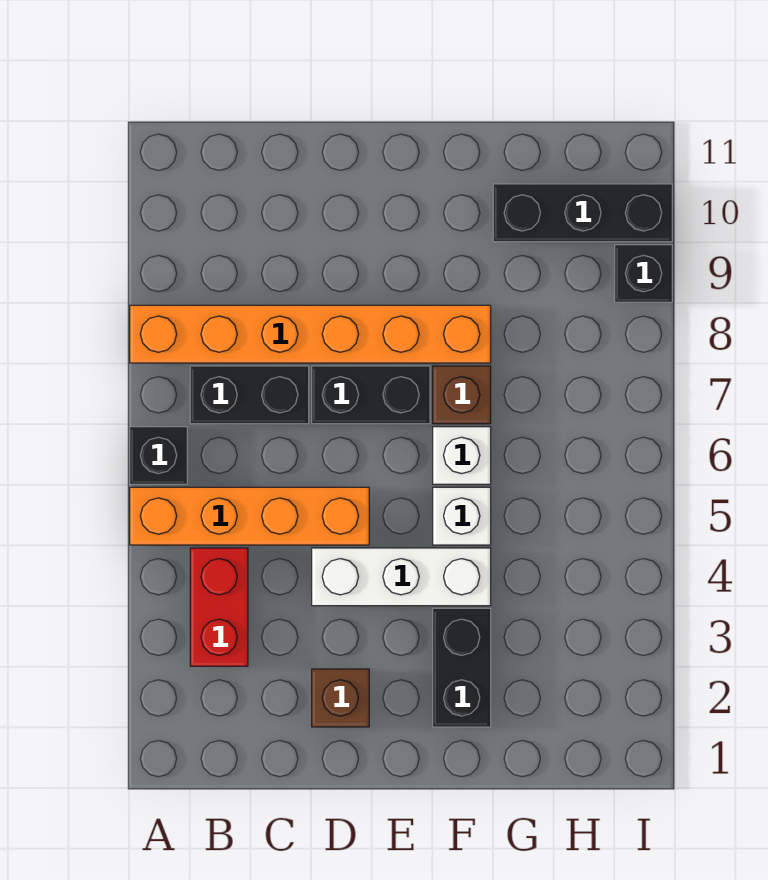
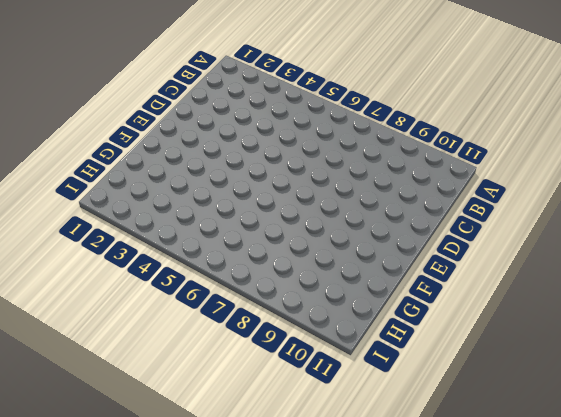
none -> orange 1x4 brick [130,487,369,545]
none -> black 1x1 brick [130,427,187,484]
none -> orange 1x6 brick [130,305,491,363]

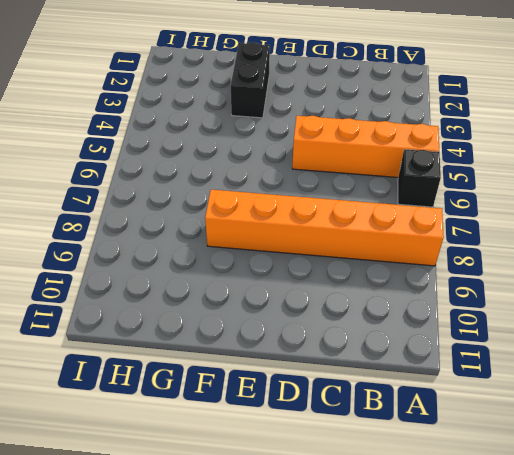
none -> red 1x2 brick [190,548,248,666]
none -> black 1x2 brick [190,366,309,424]
none -> brown 1x1 brick [312,669,369,727]

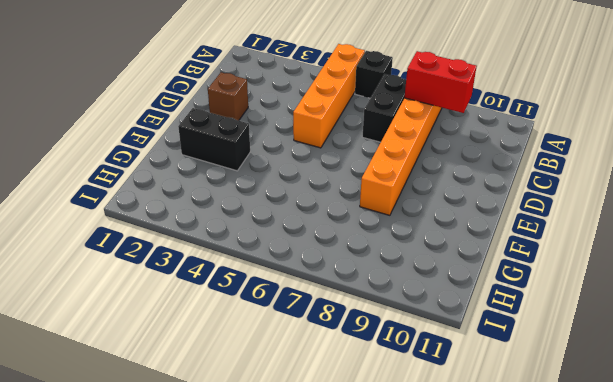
red 1x2 brick [404,51,477,113] -> red 1x2 brick moved to [190,548,248,666]
none -> white 1x3 brick [312,548,491,606]
none -> black 1x2 brick [312,366,430,424]
none -> white 1x1 brick [433,487,491,545]

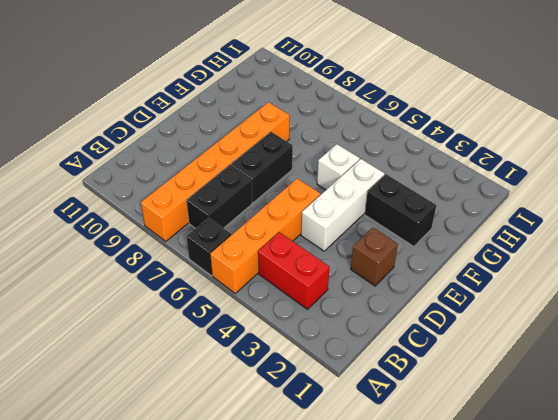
none -> white 1x1 brick [433,427,491,484]
none -> brown 1x1 brick [433,366,491,424]
none -> black 1x3 brick [493,184,672,242]

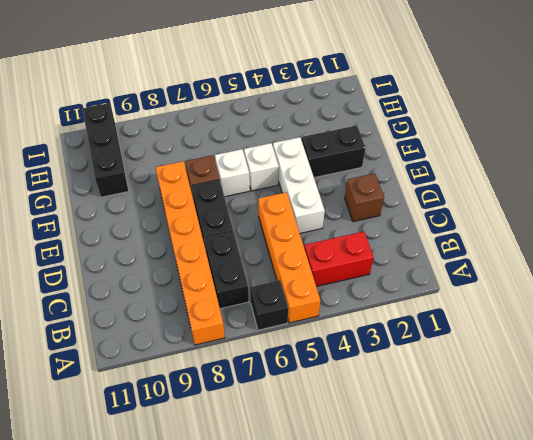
none -> black 1x1 brick [615,245,672,302]

